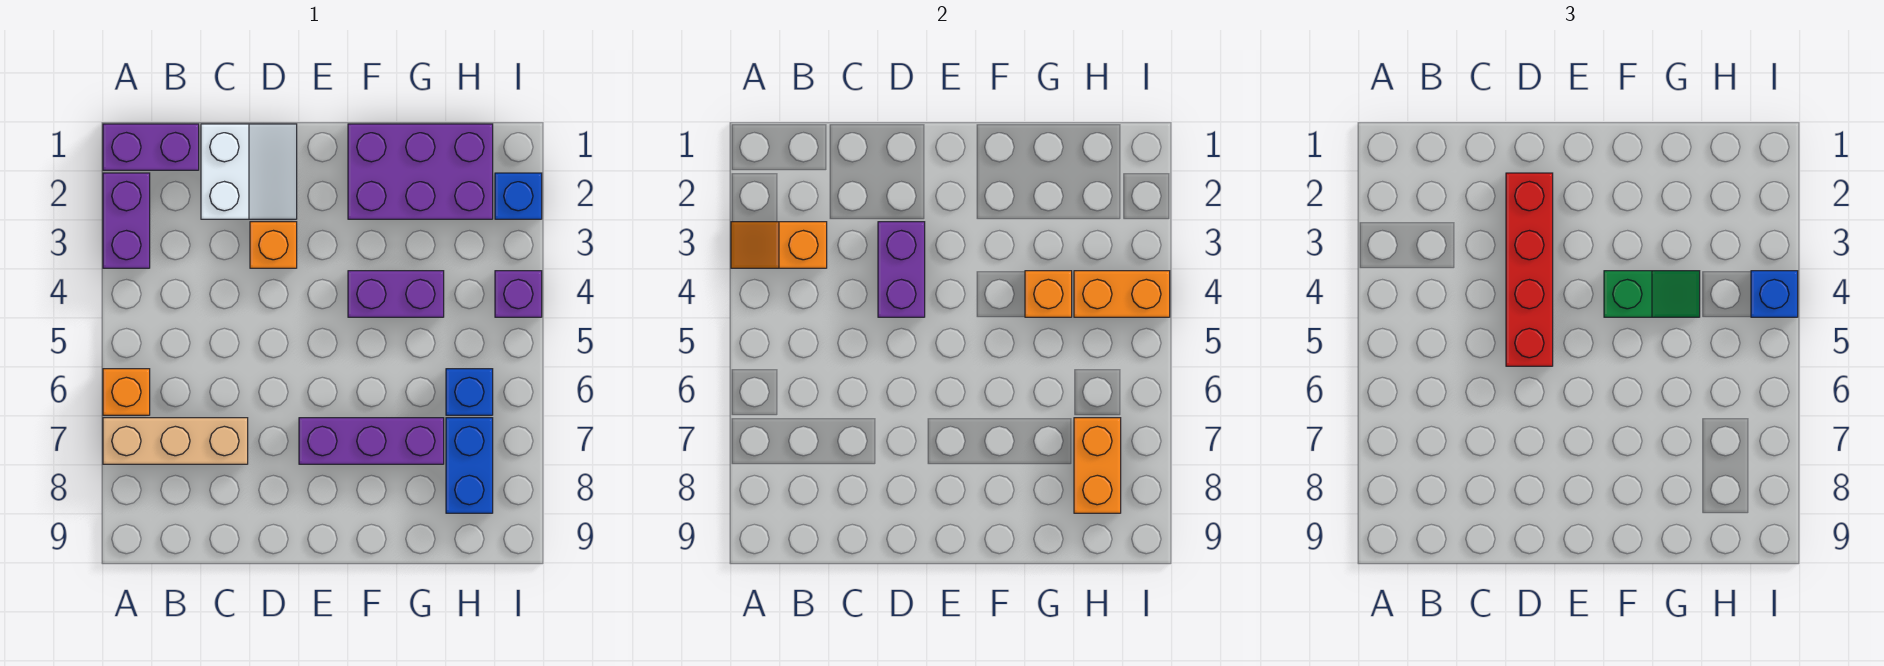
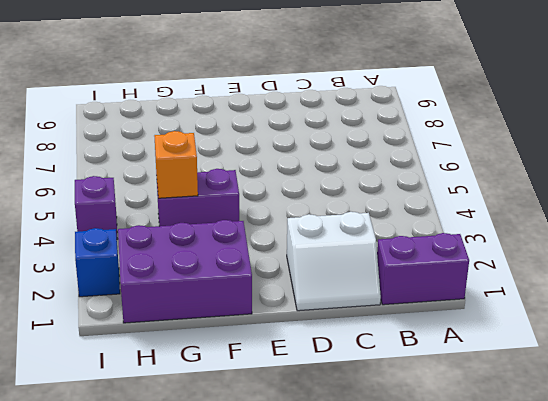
white 2x2 slope [287,212,381,311] -> white 2x2 slope turned to [201,124,297,219]
none -> purple 1x2 brick [103,173,150,268]
none -> orange 1x1 brick [103,369,150,415]
none -> tan 1x3 brick [103,418,248,464]

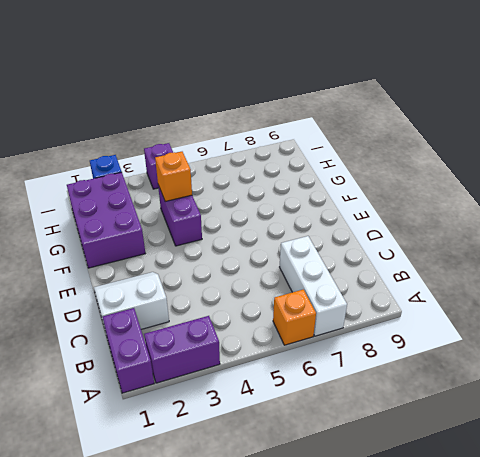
white 1x3 brick [280,236,347,336] -> tan 1x3 brick [103,418,248,464]
none -> orange 1x1 brick [250,222,297,268]
none -> purple 1x3 brick [299,418,444,464]
none -> blue 1x1 brick [446,369,493,415]

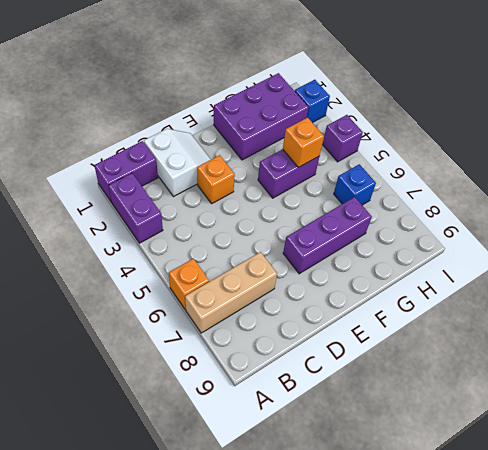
none -> blue 1x2 brick [446,418,493,513]
none -> orange 1x2 slope [731,222,827,268]
none -> purple 1x2 brick [878,222,925,317]

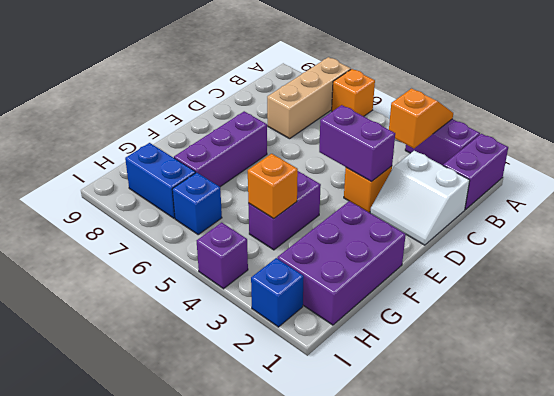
none -> orange 1x2 brick [1074,271,1170,317]
none -> orange 1x2 brick [1074,418,1121,513]
none -> red 1x4 brick [1506,173,1553,366]

